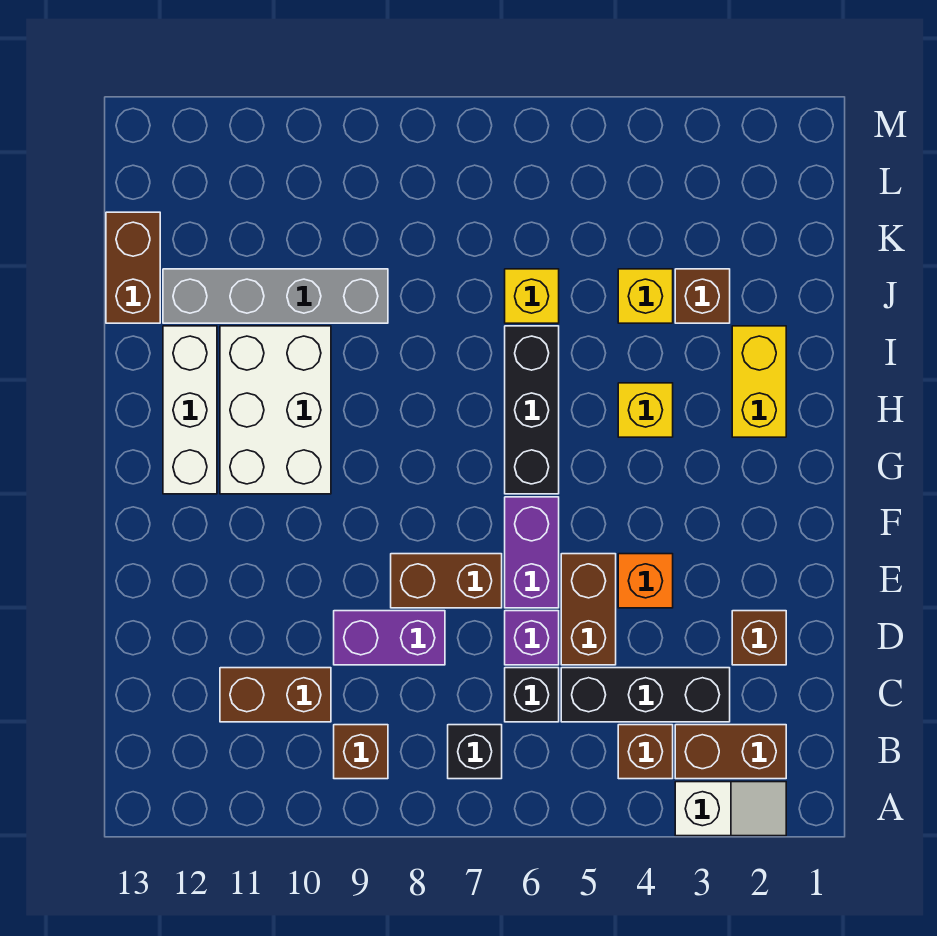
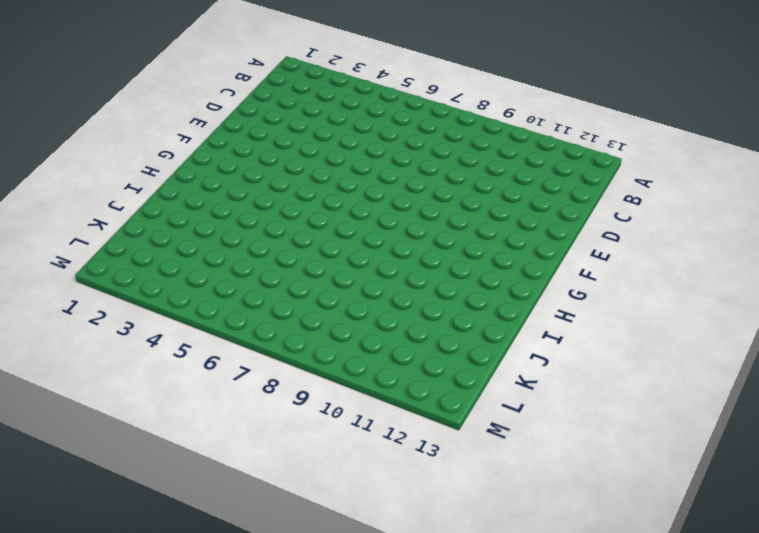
none -> white 1x2 slope [675,782,786,836]
none -> brown 1x2 brick [675,725,786,779]
none -> brown 1x1 brick [618,725,673,779]

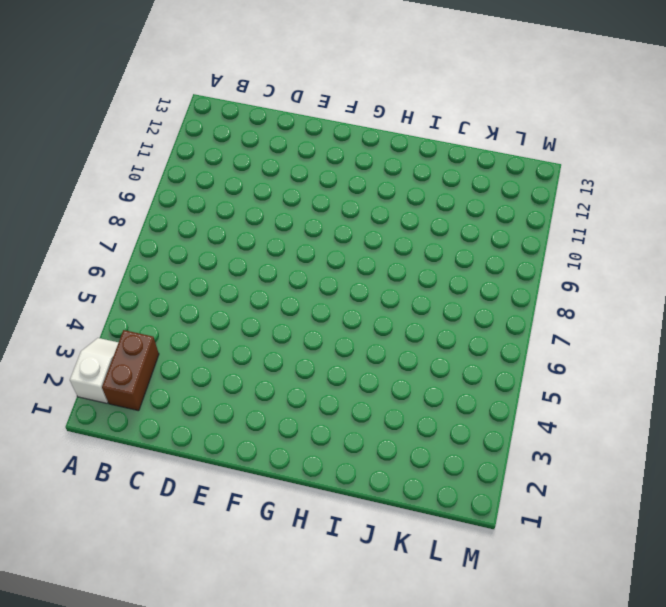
white 1x2 slope [70,338,118,403] -> white 1x2 slope turned to [675,782,786,836]
none -> brown 1x1 brick [618,725,673,779]
none -> black 1x1 brick [448,725,502,779]
none -> brown 1x1 brick [334,725,388,779]

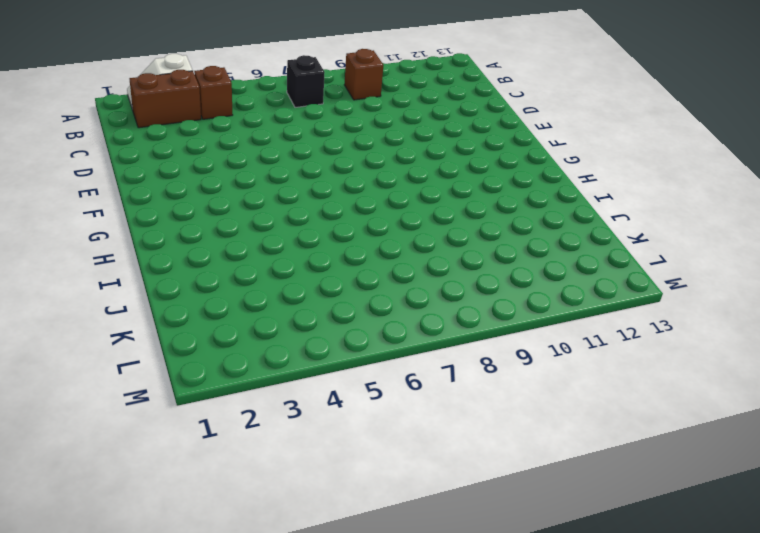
none -> black 1x3 brick [561,668,730,722]
none -> black 1x1 brick [505,668,559,722]
none -> brown 1x2 brick [220,668,331,722]

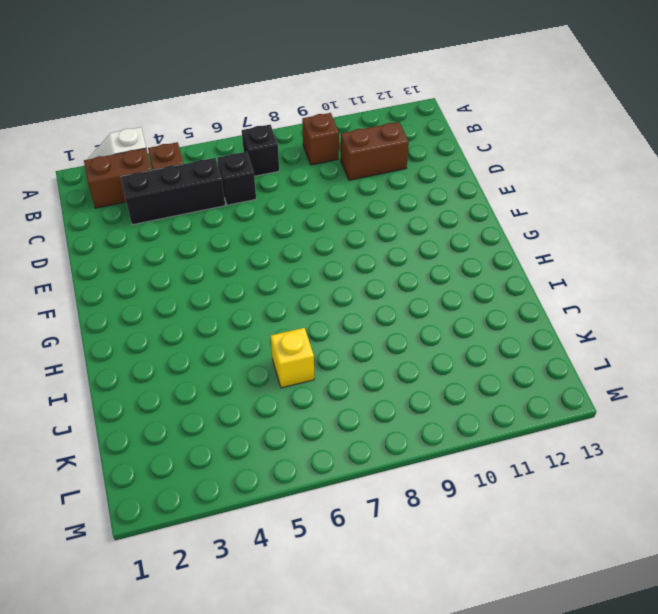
none -> brown 1x1 brick [732,611,786,665]
none -> brown 1x2 brick [561,554,616,665]
none -> purple 1x1 brick [505,611,559,665]

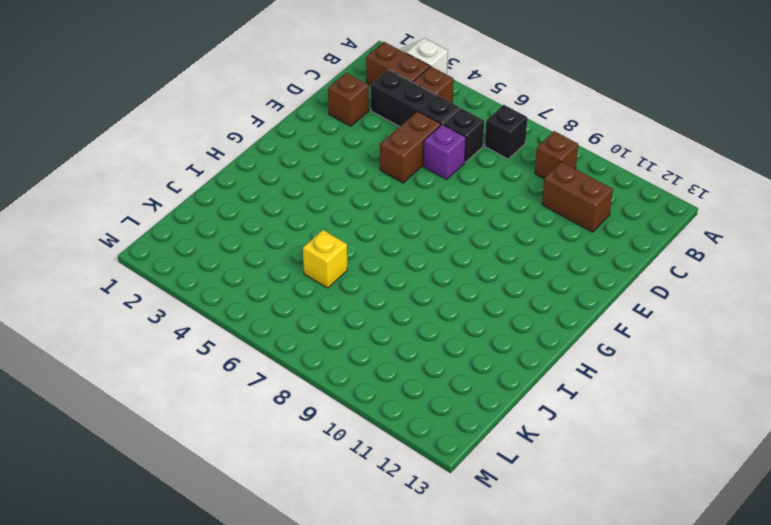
none -> purple 1x2 brick [334,611,445,665]
none -> orange 1x1 brick [618,554,673,608]
none -> purple 1x2 brick [505,497,559,608]

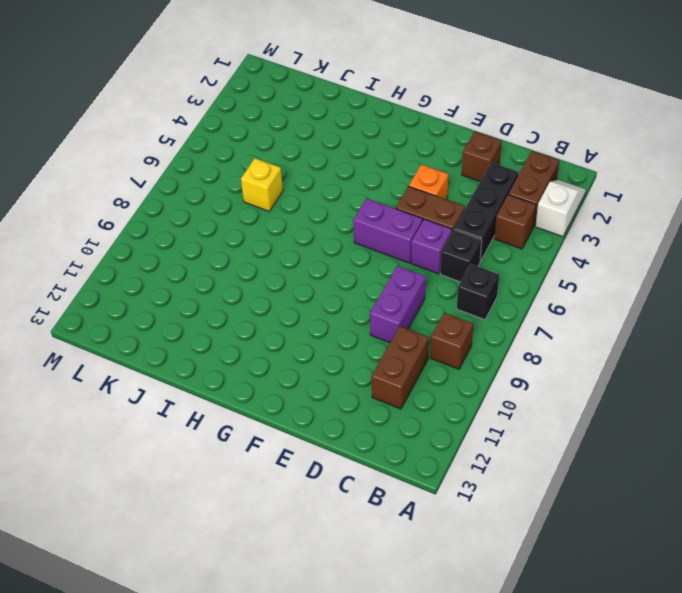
none -> brown 1x2 brick [391,554,502,608]
none -> black 1x3 brick [505,326,559,494]
none -> white 2x3 brick [220,326,331,494]

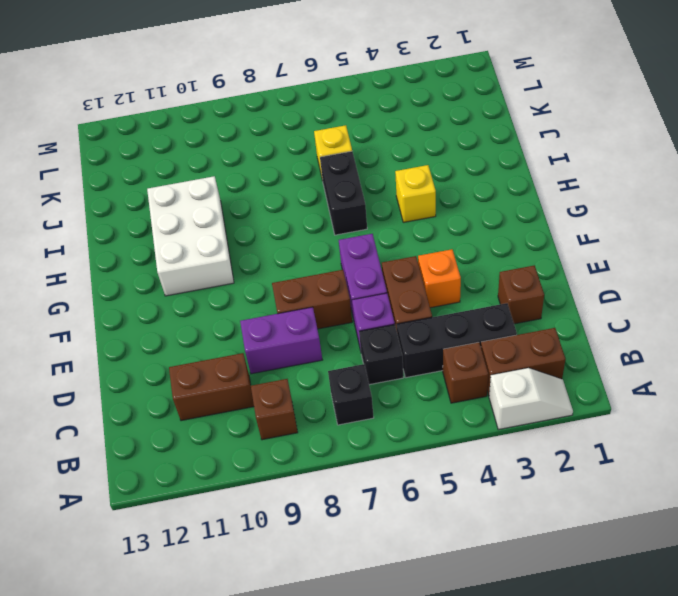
black 1x2 brick [320,151,367,235] -> black 1x3 brick [505,326,559,494]
none -> white 1x3 brick [163,326,217,494]
none -> yellow 1x2 brick [732,326,786,437]
none -> brown 1x1 brick [675,269,730,323]

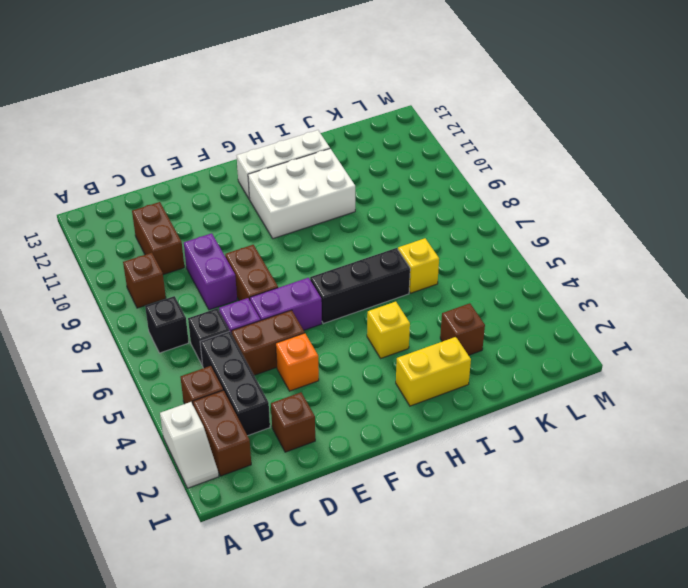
none -> yellow 1x1 brick [618,269,673,323]
none -> grey 1x4 brick [163,269,388,323]
none -> brown 1x2 brick [106,212,160,323]

